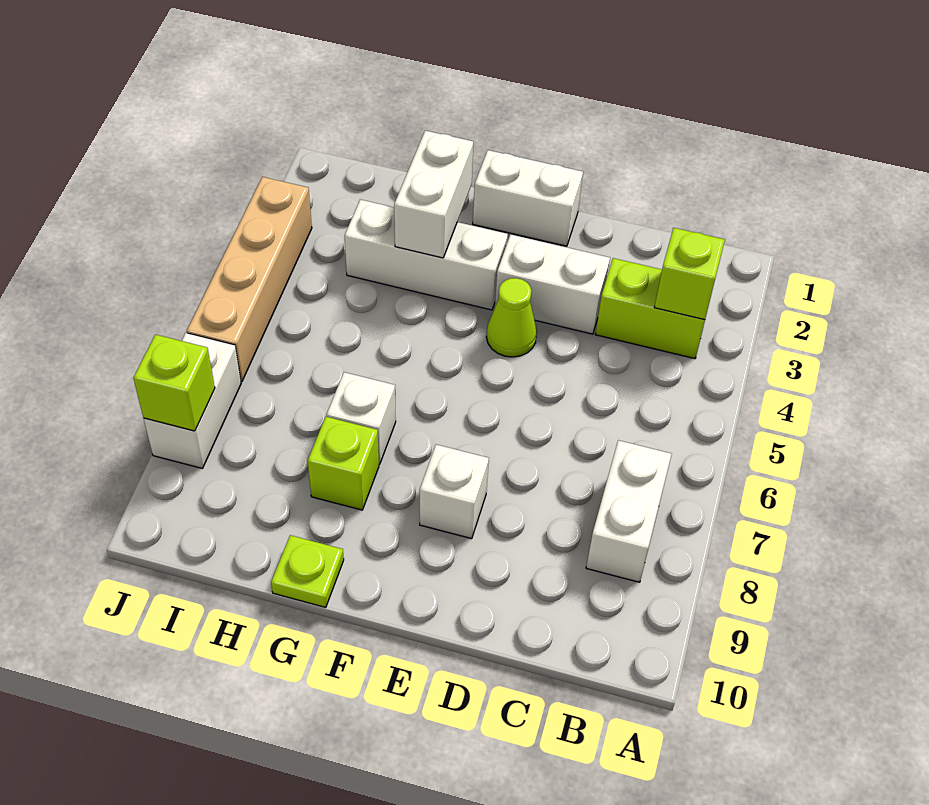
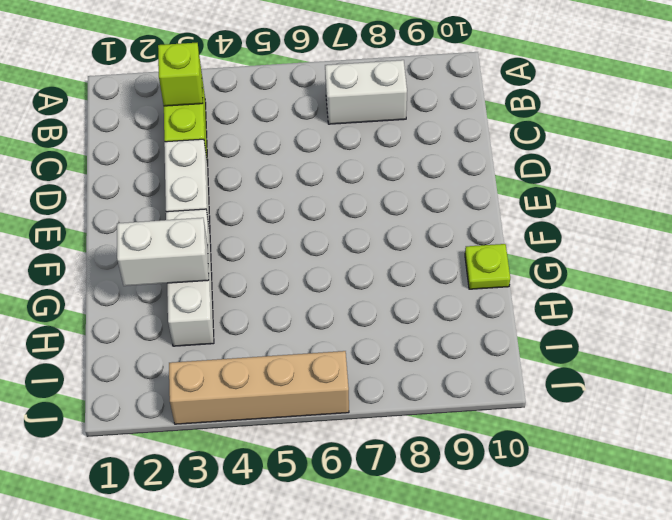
none -> white 1x2 brick [473,150,583,246]
none -> lime 1x1 cone [486,278,537,357]
none -> white 1x1 brick [420,445,489,539]

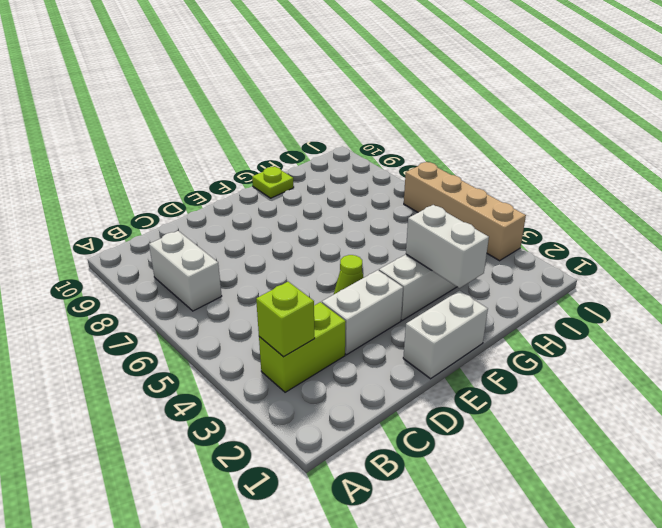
none -> white 1x1 brick [420,445,489,539]
none -> white 1x1 brick [326,372,396,464]
none -> lime 1x1 brick [308,416,379,510]

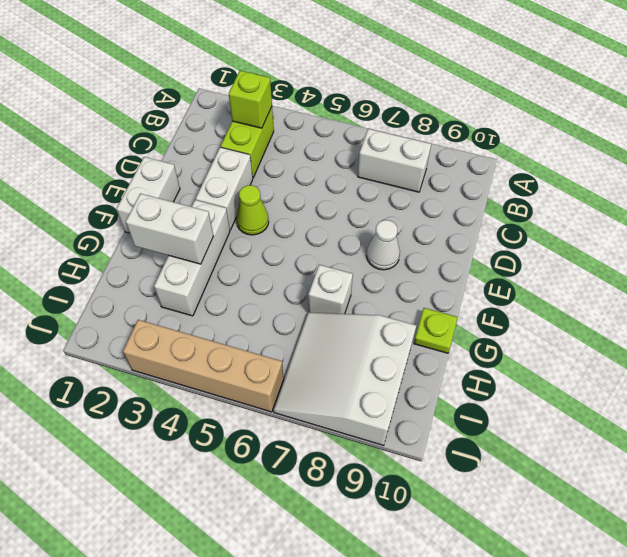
white 1x1 cone [367,220,400,270] -> white 1x1 brick [420,445,489,539]
white 3x3 slope [274,312,416,445] -> white 1x2 brick [144,333,241,468]
none -> lime 1x1 brick [308,416,379,510]
none -> lime 1x1 brick [133,335,215,431]

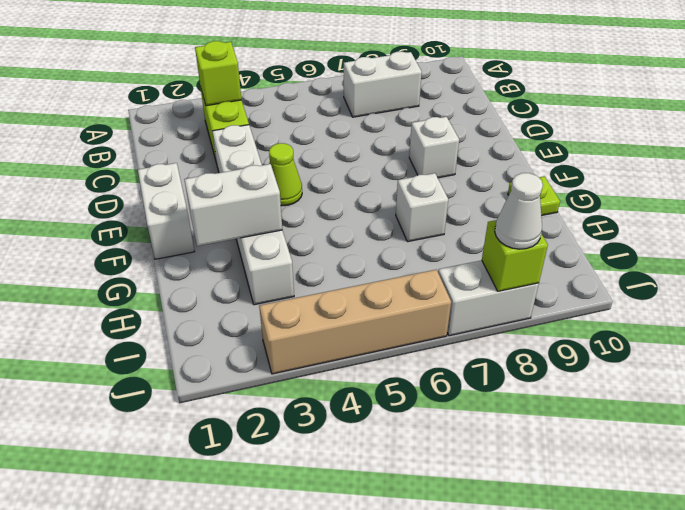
white 1x1 cone [495,173,543,249] -> none
none -> lime 1x1 brick [308,416,379,510]

